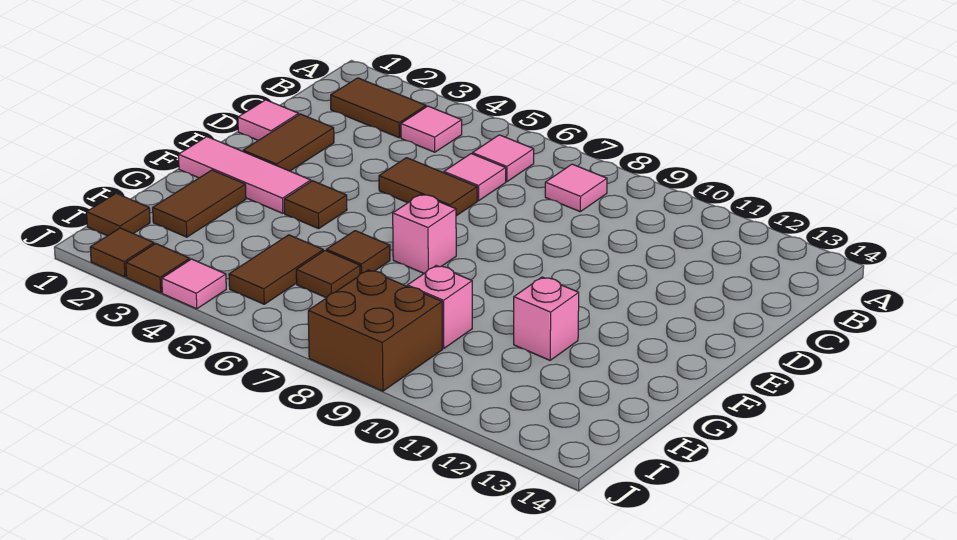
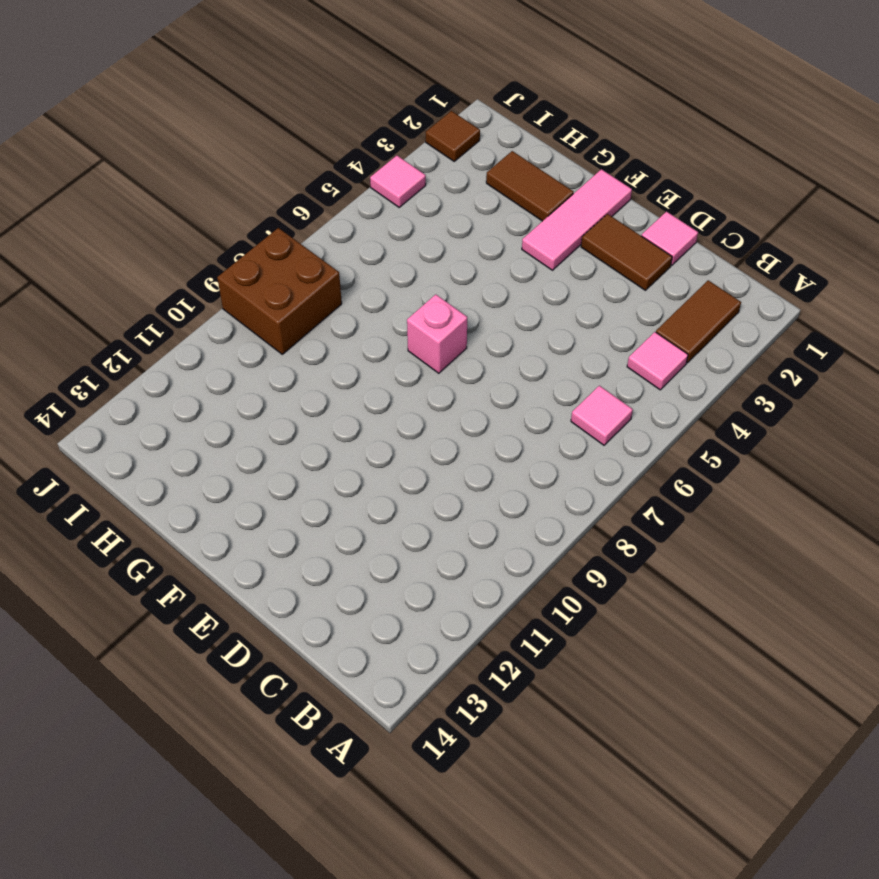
none -> pink 1x1 tile [545,164,607,212]
none -> pink 1x1 tile [444,154,506,201]
none -> brown 1x2 tile [379,158,477,216]

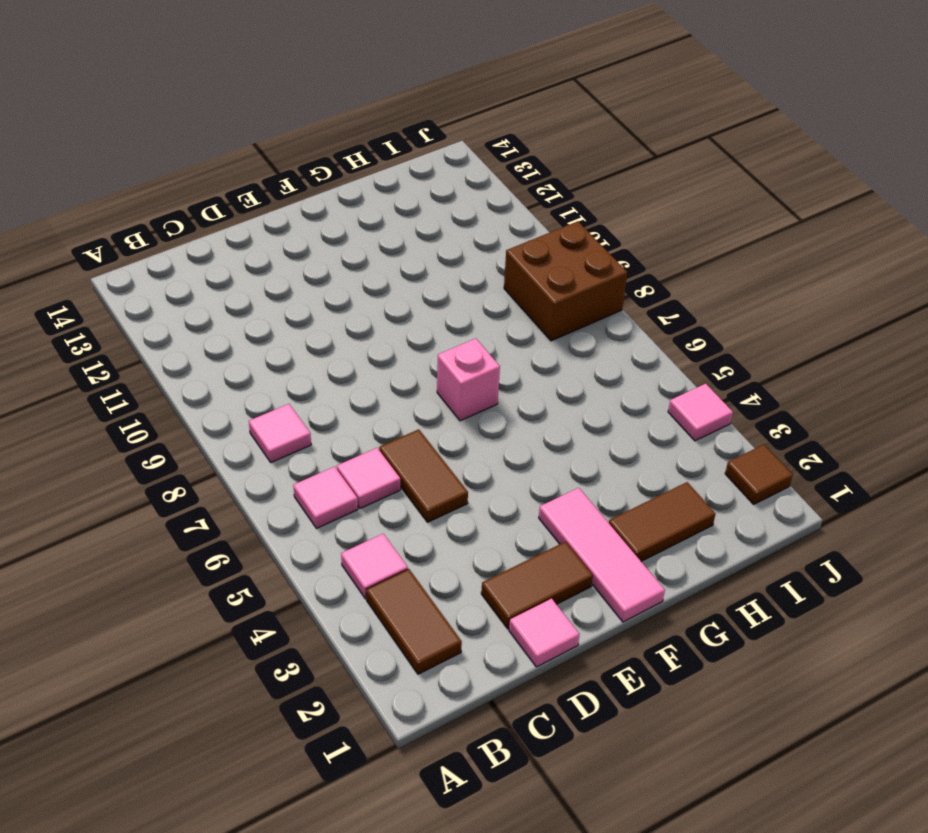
none -> brown 1x1 tile [284,181,347,229]
none -> brown 1x1 tile [327,231,390,274]
none -> pink 1x1 brick [514,277,579,360]

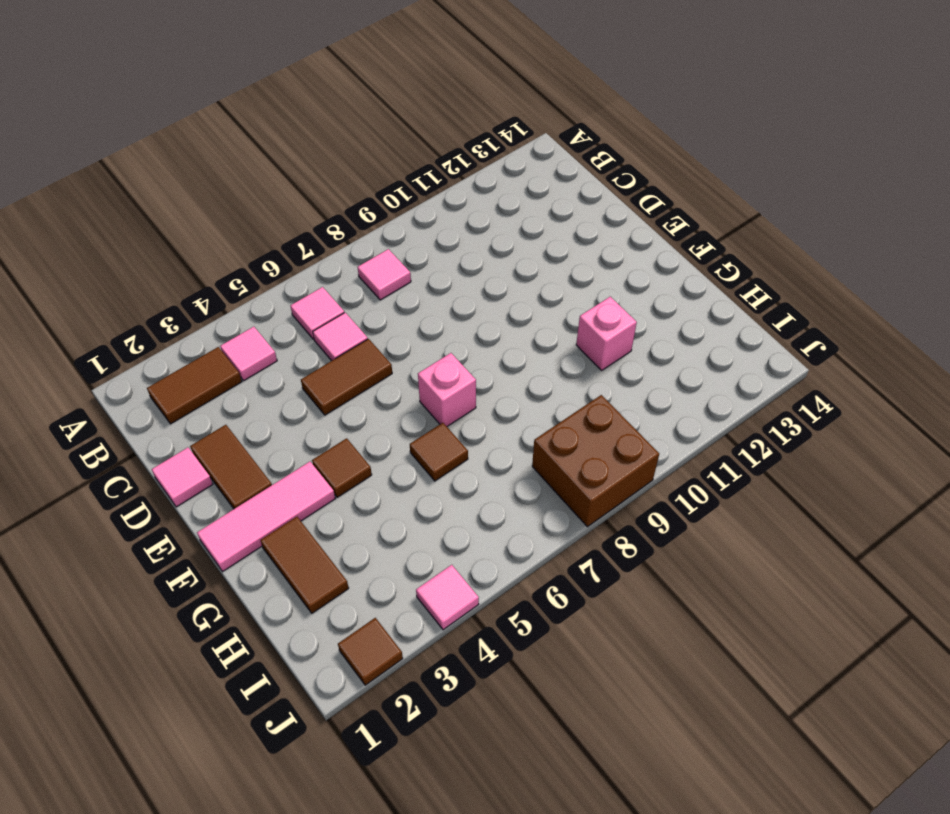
none -> brown 1x2 tile [229,235,323,304]
none -> brown 1x1 tile [296,250,360,298]
none -> pink 1x1 brick [407,266,472,349]

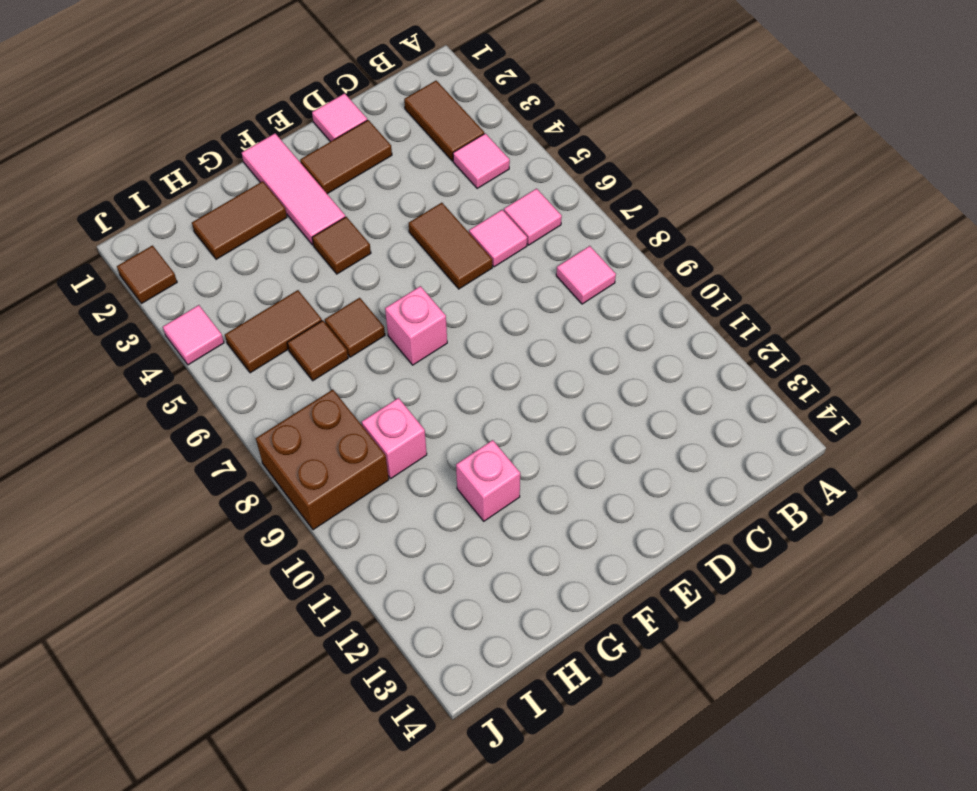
none -> brown 1x1 tile [87,193,150,236]
none -> brown 1x1 tile [126,243,190,293]

